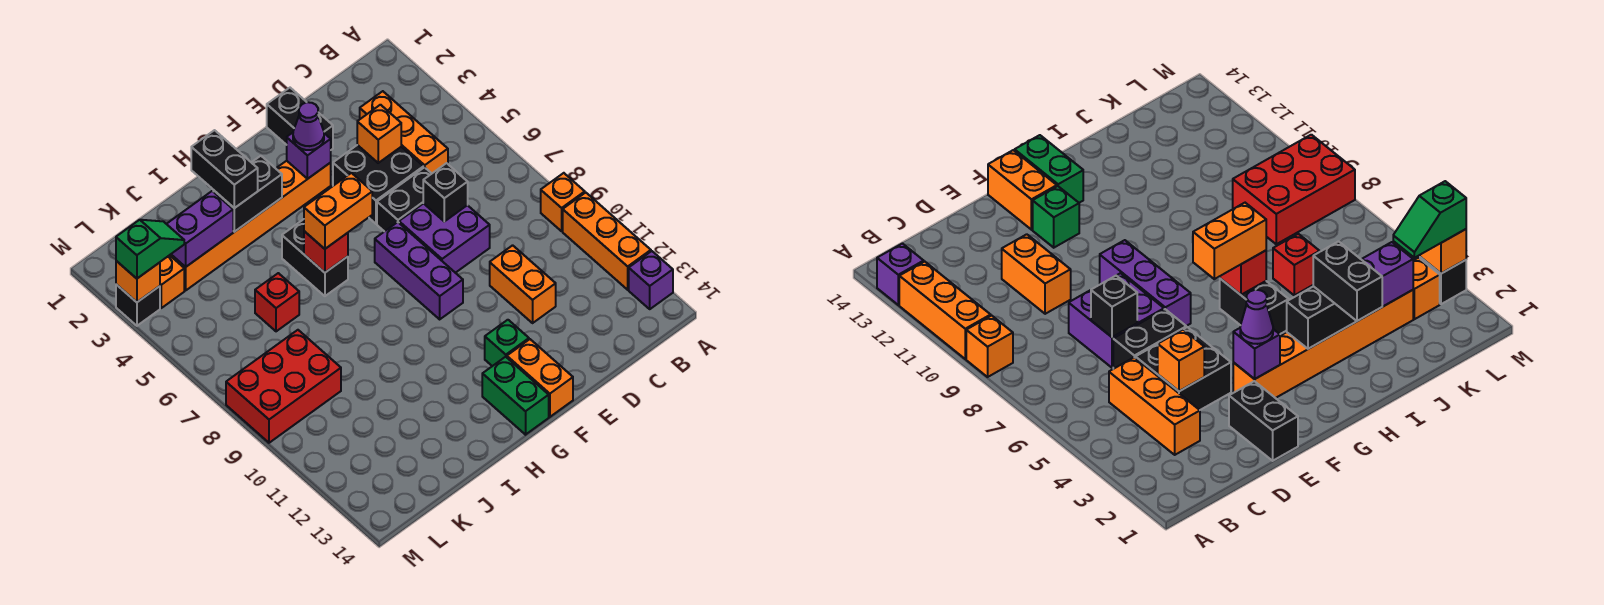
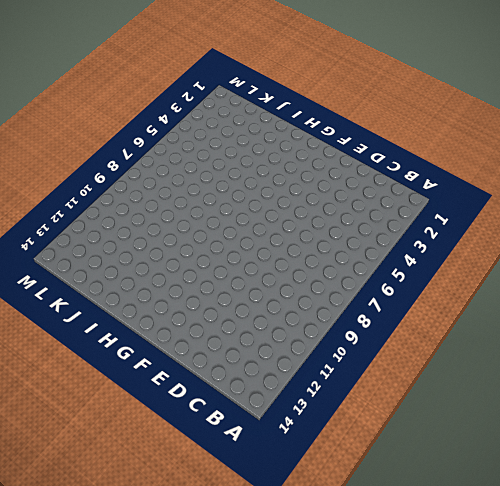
none -> orange 1x1 brick [541,173,585,231]
none -> orange 1x3 brick [563,193,651,290]
none -> purple 1x1 brick [629,251,673,309]
none -> orange 1x3 brick [360,91,448,173]

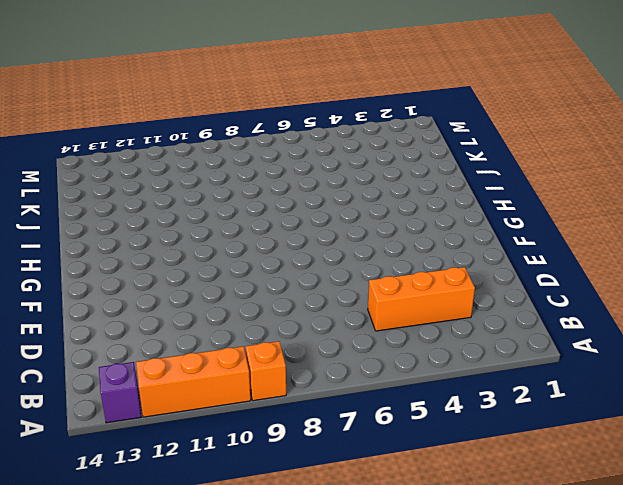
none -> black 2x2 brick [333,145,424,224]
none -> black 1x2 brick [377,167,432,232]
none -> purple 2x2 brick [399,203,490,273]
none -> orange 1x2 brick [490,245,556,323]

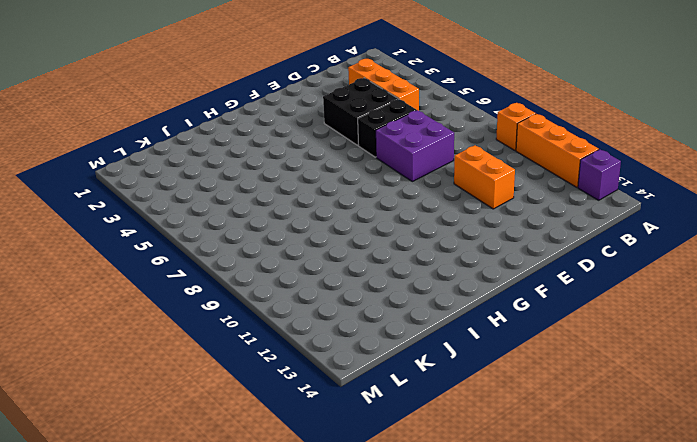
none -> black 1x2 brick [267,88,333,150]
none -> orange 1x6 brick [170,161,331,290]
none -> purple 1x3 brick [375,222,463,319]
none -> green 1x1 brick [485,320,529,366]

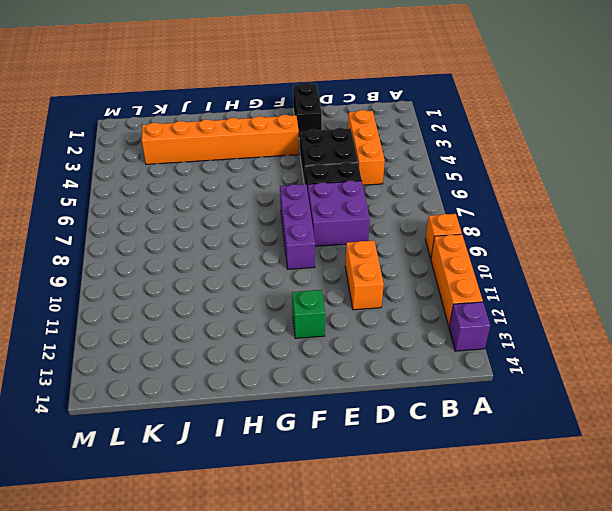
none -> orange 1x2 brick [507,339,573,417]
none -> green 1x2 brick [482,357,549,435]
none -> black 1x2 brick [282,219,348,296]
none -> red 1x1 brick [255,273,299,331]

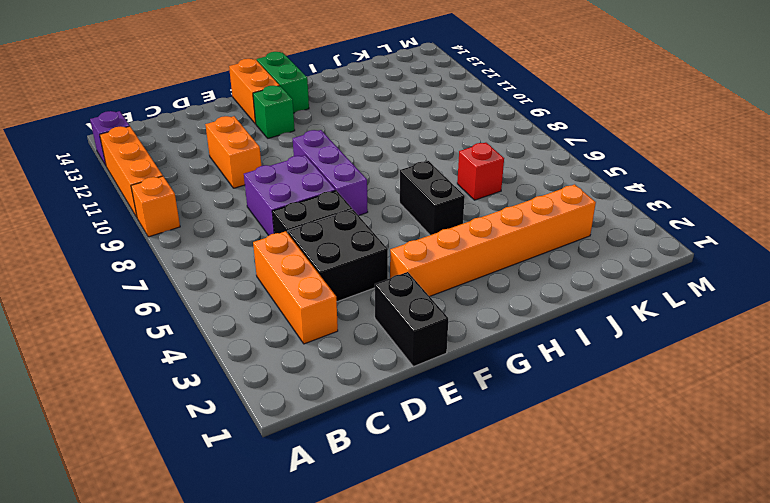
none -> red 2x3 brick [226,330,341,443]
none -> orange 1x1 brick [160,255,184,308]
none -> black 1x1 brick [116,284,160,326]
none -> orange 1x1 brick [357,105,401,163]

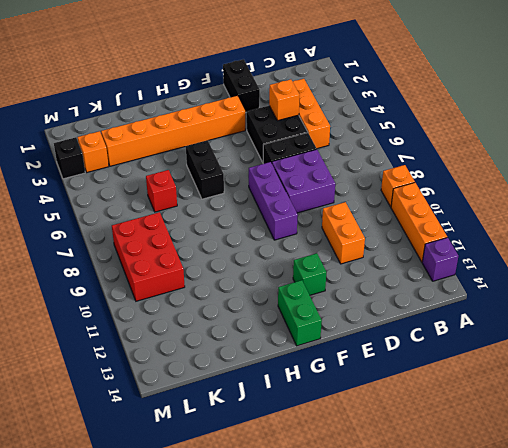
red 2x3 brick [112,212,185,301] -> red 2x3 brick turned to [226,330,341,443]
none -> orange 1x2 brick [507,339,573,417]
none -> black 1x1 brick [423,163,468,221]
none -> purple 1x1 brick [287,133,331,179]
none -> black 1x2 brick [213,156,282,232]

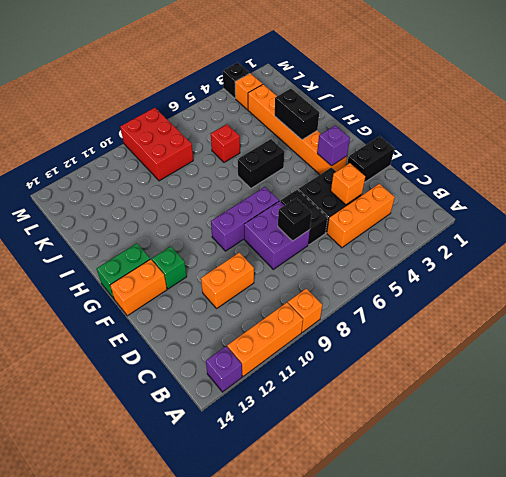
none -> red 1x1 brick [304,231,348,273]
none -> purple 1x2 brick [167,191,233,267]
none -> orange 1x1 brick [116,261,160,302]
none -> purple 1x1 cone [293,102,324,150]

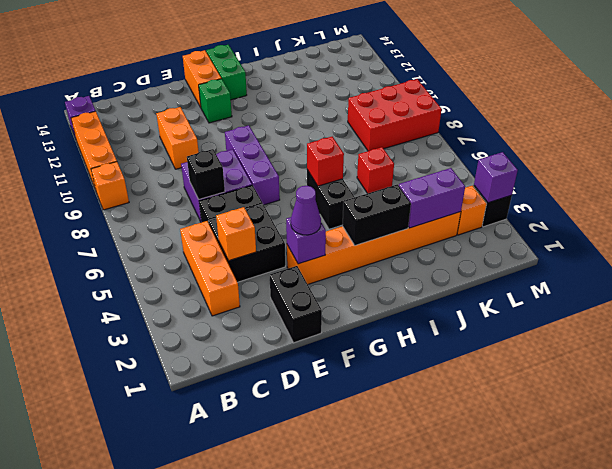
purple 1x1 brick [474,152,518,203] -> orange 1x1 brick [116,261,160,302]
none -> orange 1x2 brick [304,173,372,249]
none -> black 1x2 brick [191,130,258,208]
none -> green 1x2 slope [116,220,184,279]

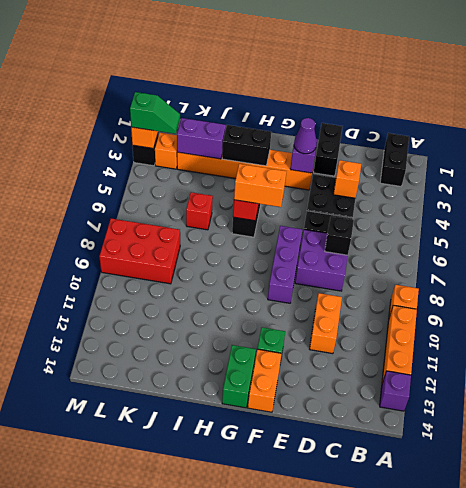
black 1x2 brick [380,133,409,186] -> black 1x2 brick moved to [191,130,258,208]
none -> orange 1x3 brick [360,91,448,173]

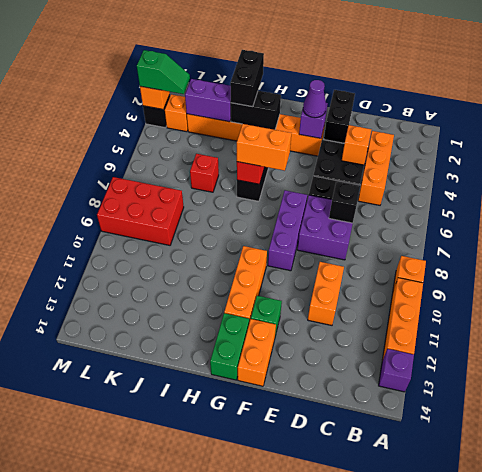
orange 1x3 brick [224,246,267,322] -> none

